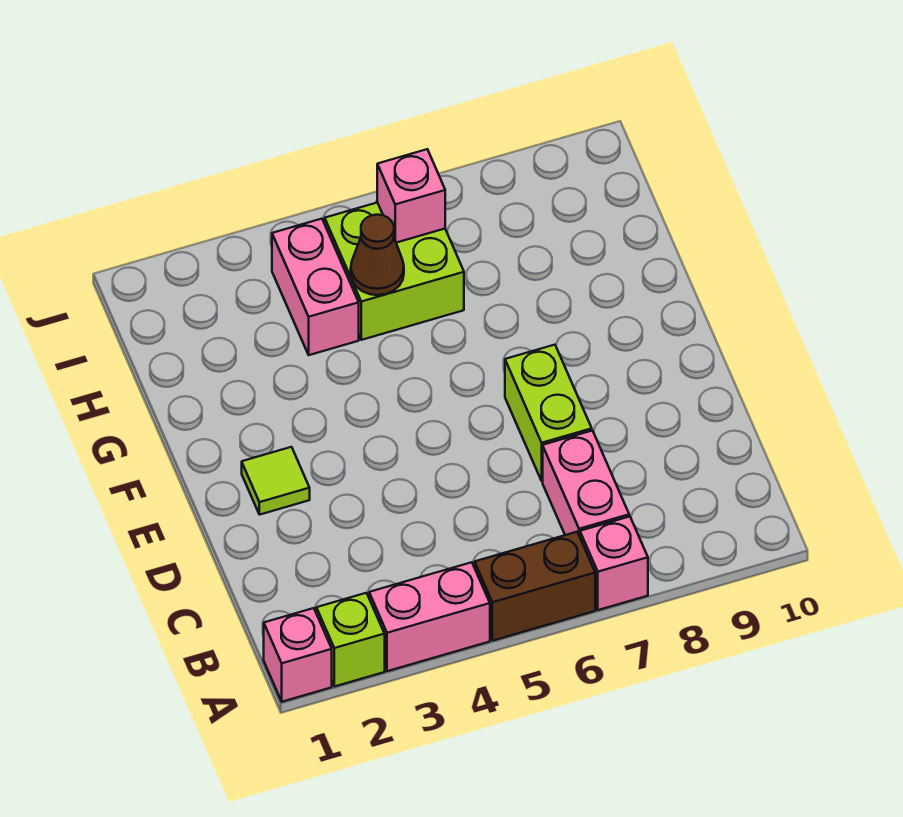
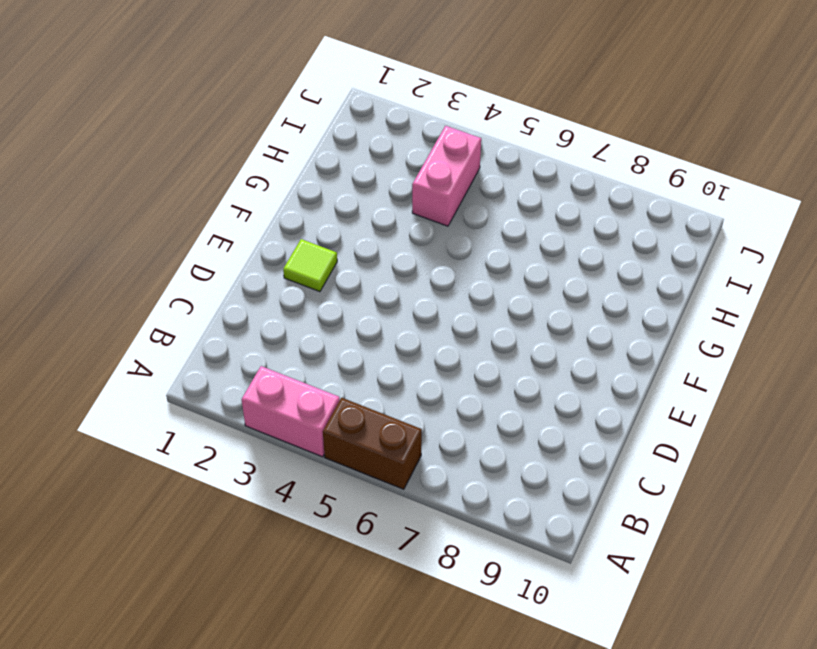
none -> pink 1x1 brick [264,608,332,702]
none -> lime 1x1 brick [316,593,385,687]
none -> pink 1x1 brick [580,516,648,610]

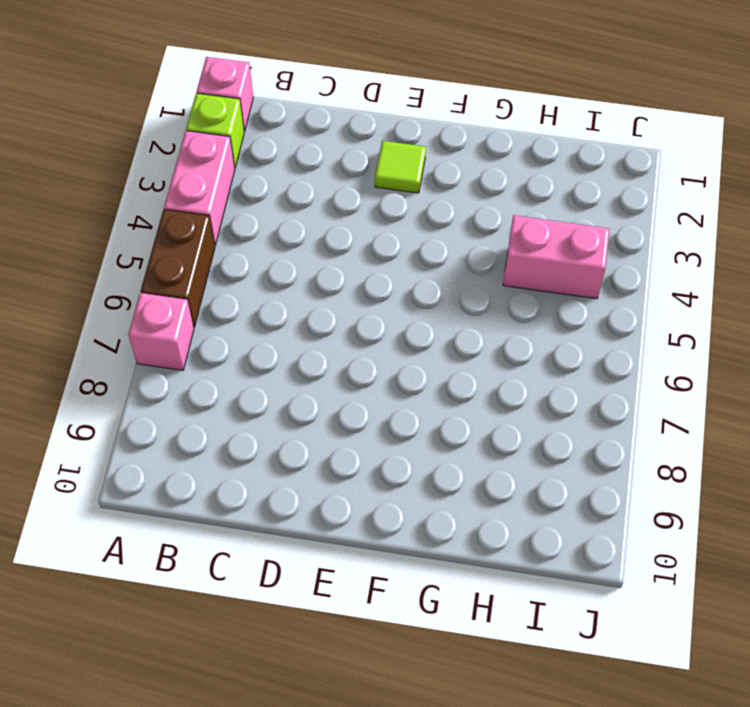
none -> pink 1x2 brick [543,431,629,536]
none -> lime 1x2 brick [505,345,592,481]
none -> lime 2x2 brick [325,203,464,340]

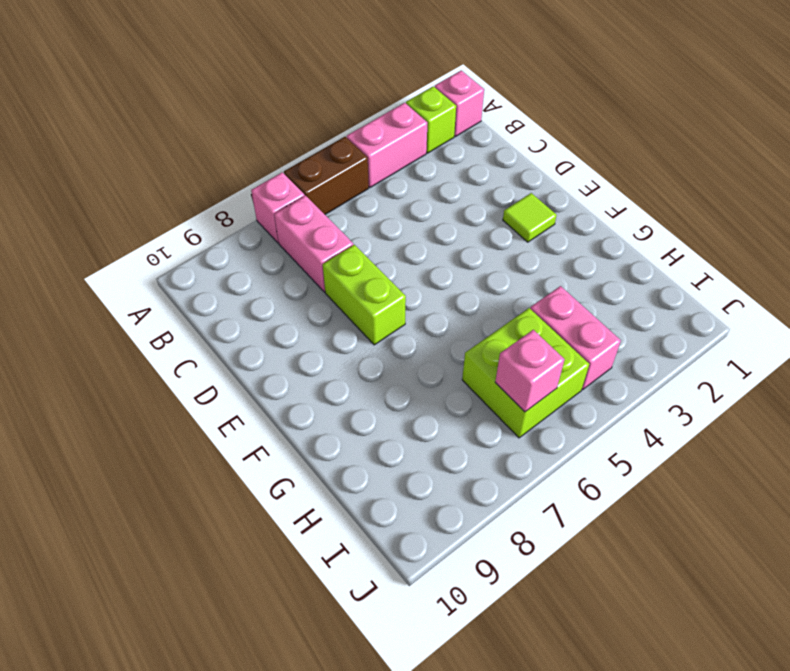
none -> brown 1x1 cone [351,215,404,295]

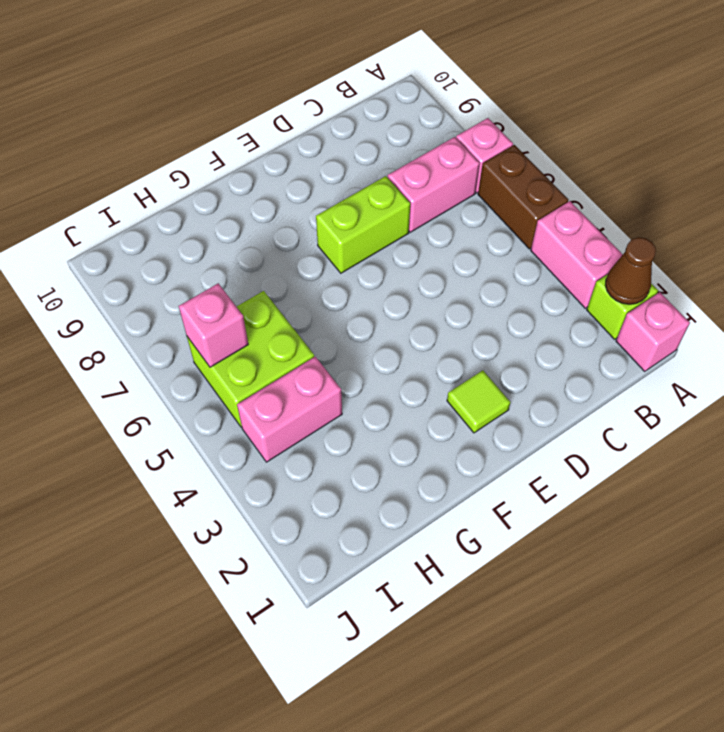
brown 1x1 cone [605,237,656,304] -> brown 1x1 cone moved to [351,215,404,295]

